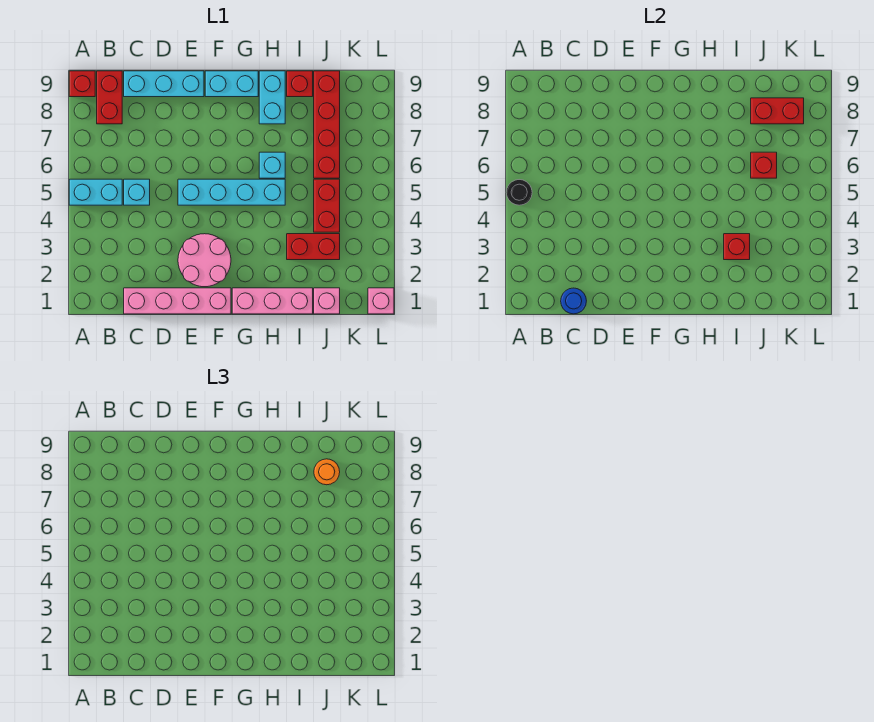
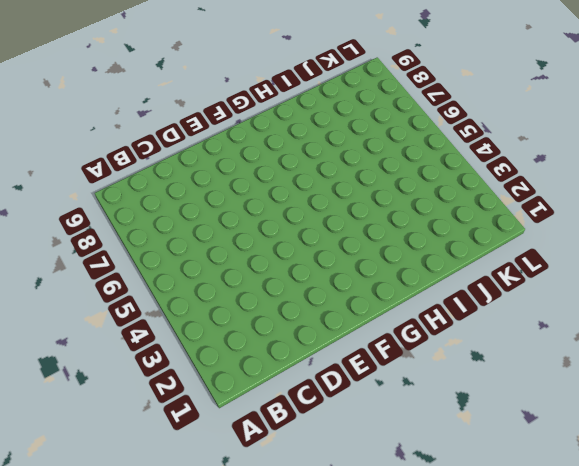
none -> cyan 1x2 brick [69,179,122,205]
none -> red 1x1 brick [69,71,95,97]
none -> red 1x2 brick [97,71,122,124]

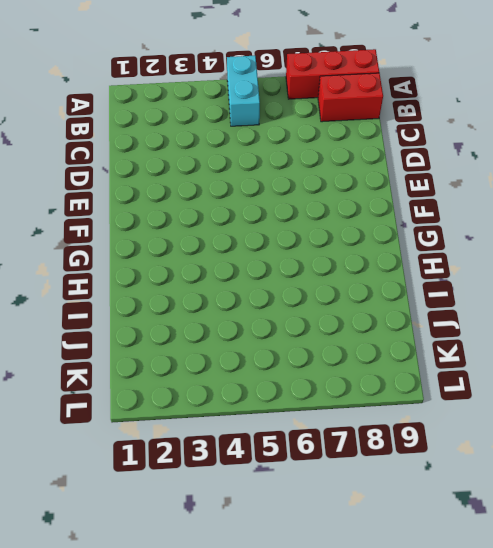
red 1x3 brick [286,49,379,99] -> red 1x1 brick [69,71,95,97]
none -> pink 1x4 brick [124,288,231,314]
none -> cyan 1x1 brick [124,179,150,205]
none -> cyan 1x3 brick [124,71,204,97]

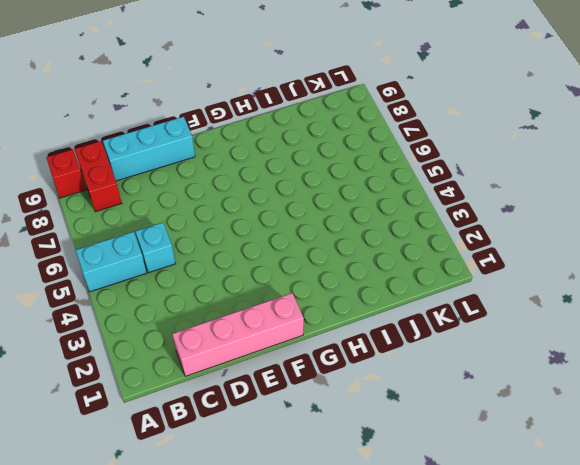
none -> pink 2x2 round brick [178,234,231,287]
none -> cyan 1x4 brick [178,179,285,205]
none -> cyan 1x2 brick [205,71,258,97]

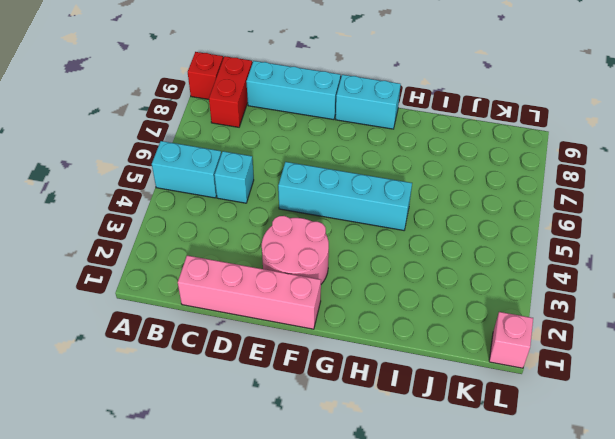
none -> pink 1x3 brick [232,288,313,314]
none -> cyan 1x1 brick [259,152,285,178]
none -> cyan 1x2 brick [259,71,285,124]

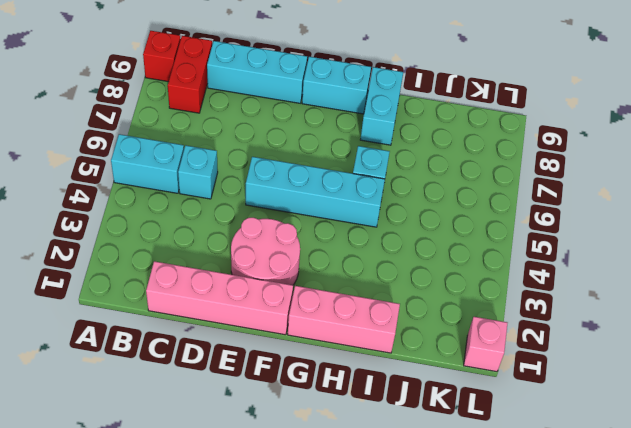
none -> red 1x2 brick [287,234,340,260]
none -> red 1x1 brick [287,71,313,97]
none -> pink 1x1 brick [314,288,340,314]

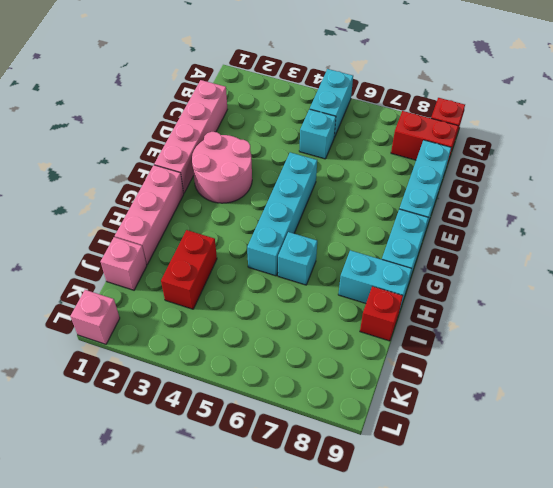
none -> red 1x2 brick [314,179,340,232]
none -> red 1x4 brick [314,71,340,178]
none -> black 1x1 round brick [506,180,532,205]

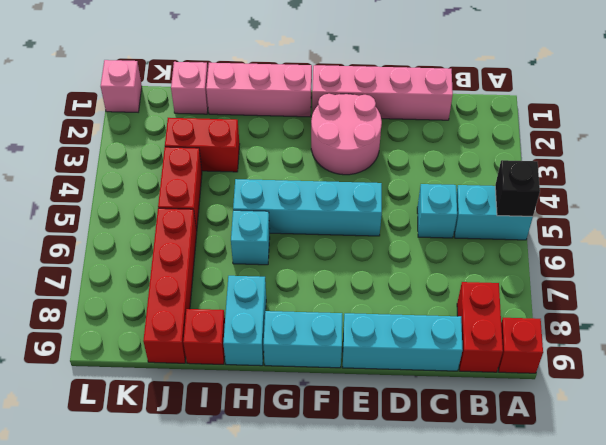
black 1x1 brick [495,160,540,216] -> black 1x1 round brick [506,180,532,205]
none -> blue 1x1 round brick [561,288,586,314]
none -> red 1x1 brick [724,234,750,260]
none -> red 1x1 brick [751,152,777,178]

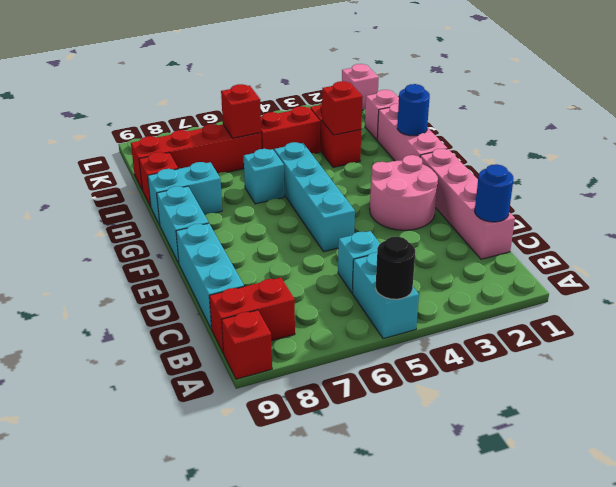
blue 1x1 round brick [397,84,430,136] -> none
none -> red 1x2 brick [751,98,804,124]
none -> orange 1x1 round brick [314,459,340,485]

